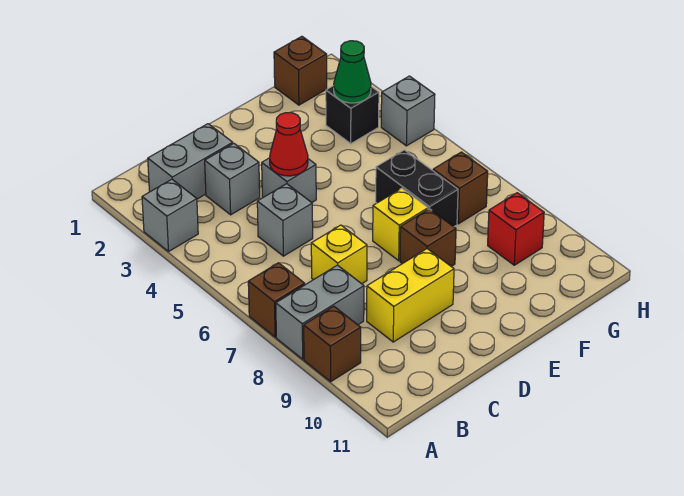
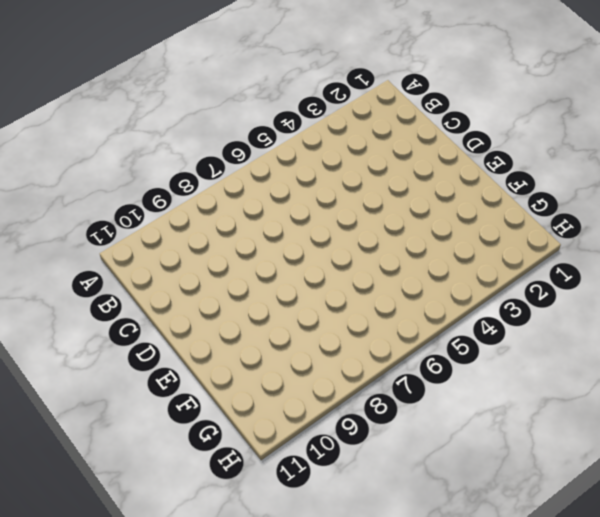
none -> grey 1x1 brick [142,179,198,251]
none -> brown 1x1 brick [248,263,305,337]
none -> grey 1x2 brick [276,265,364,359]

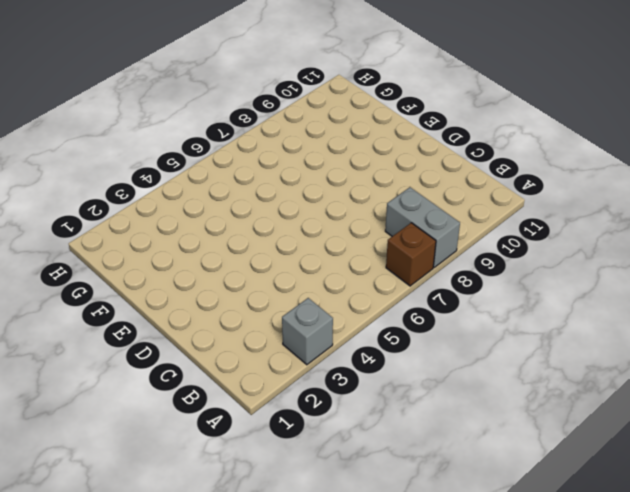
none -> brown 1x1 brick [304,306,361,382]
none -> grey 1x2 brick [148,124,233,199]
none -> grey 1x1 brick [205,144,260,215]

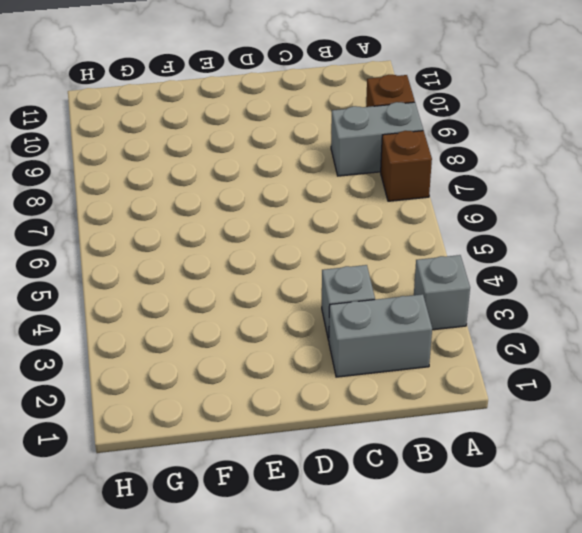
none -> grey 1x1 brick [257,184,313,256]
none -> yellow 1x1 brick [311,225,367,284]
none -> yellow 1x2 brick [367,249,454,342]

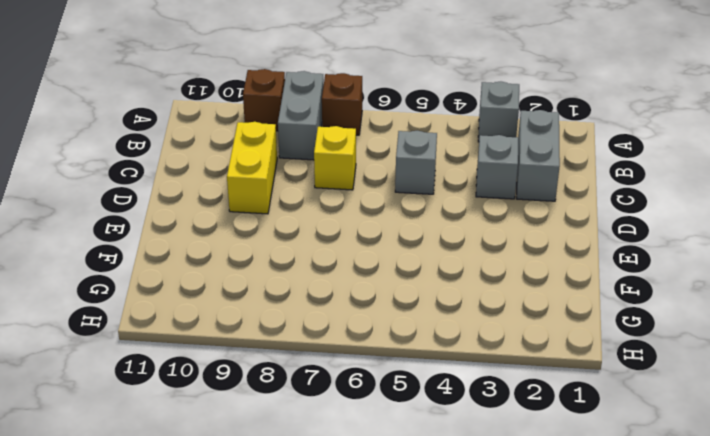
none -> grey 1x1 brick [262,158,316,203]
none -> yellow 1x1 brick [373,188,428,261]
none -> brown 1x1 brick [400,209,456,266]

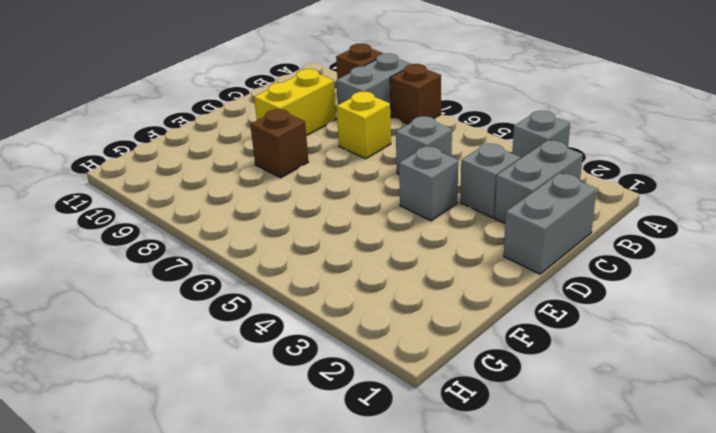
grey 1x2 brick [504,173,597,274] -> none
none -> yellow 1x1 brick [373,188,428,261]
none -> black 1x2 brick [376,150,458,227]
none -> brown 1x1 brick [274,36,327,105]

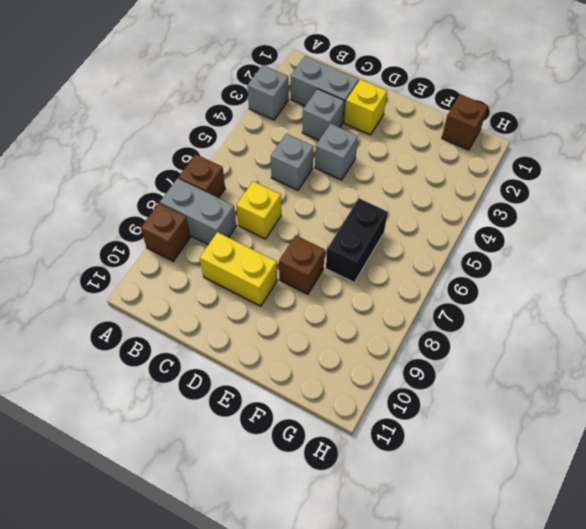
yellow 1x1 brick [344,79,387,135] -> yellow 1x1 brick moved to [373,188,428,261]
none -> black 1x1 brick [326,86,379,144]
none -> brown 1x1 brick [433,152,488,224]
none -> red 1x1 brick [488,193,544,265]

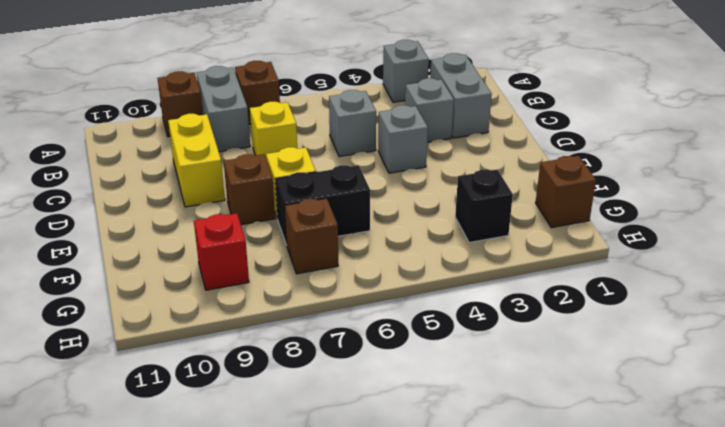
none -> grey 1x1 brick [381,76,435,146]
none -> red 1x1 cone [270,113,308,176]
none -> green 1x1 cone [334,41,371,103]

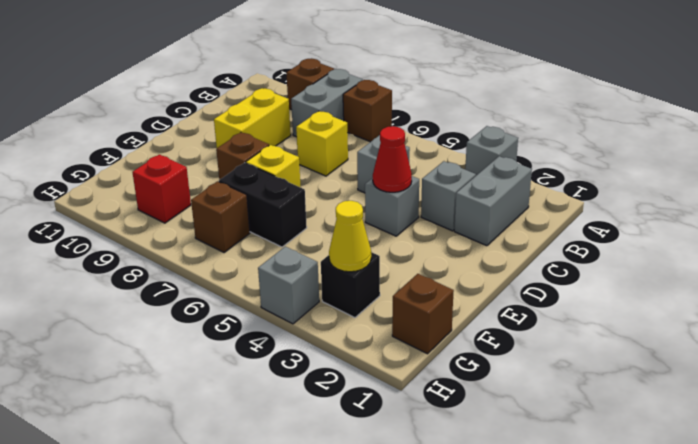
yellow 1x1 cone [329,200,371,272] -> green 1x1 cone [334,41,371,103]

